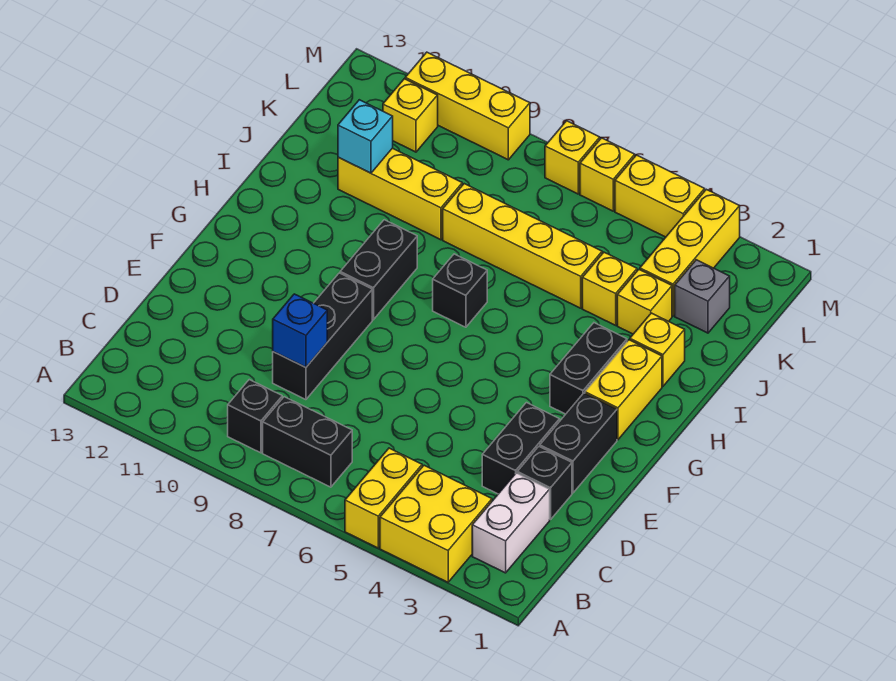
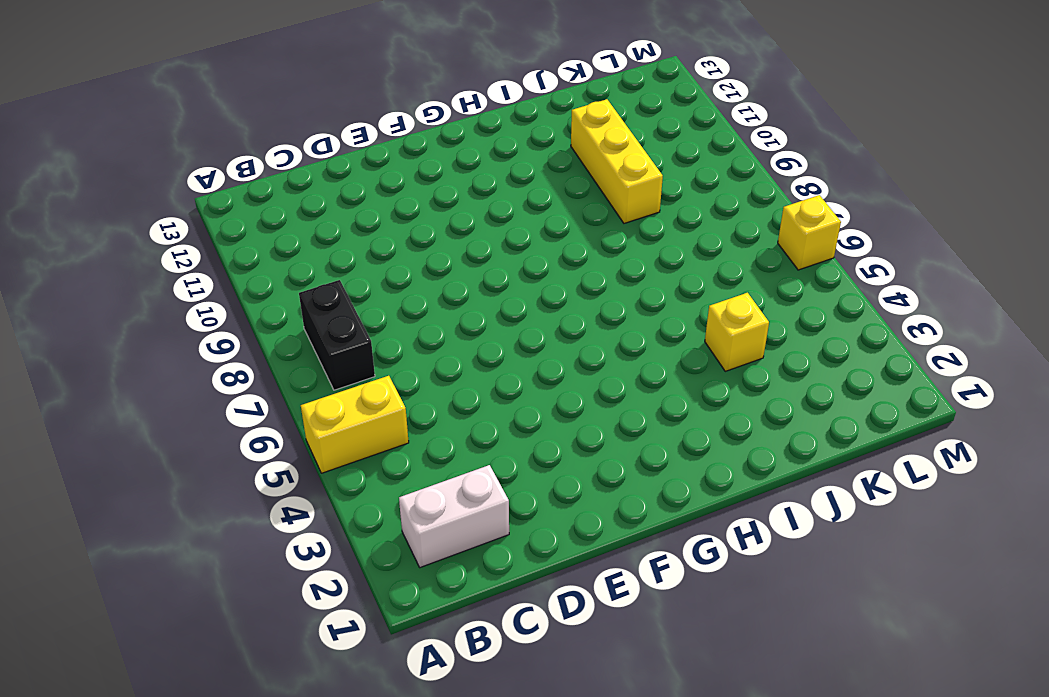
none -> yellow 2x2 brick [380,465,492,582]
none -> black 1x1 brick [228,380,282,453]
none -> black 1x1 brick [517,447,572,520]

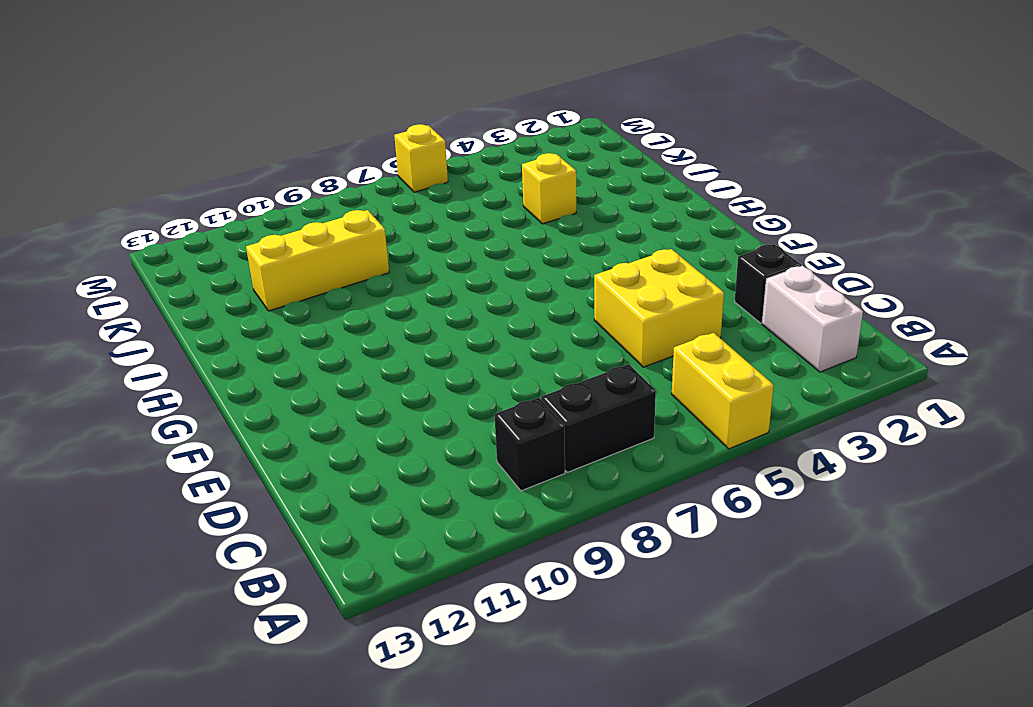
yellow 2x2 brick [594,249,724,367] -> yellow 2x2 brick moved to [380,465,492,582]
none -> black 1x2 brick [482,403,560,494]
none -> black 1x3 brick [273,273,372,400]
none -> black 1x2 brick [540,393,617,493]

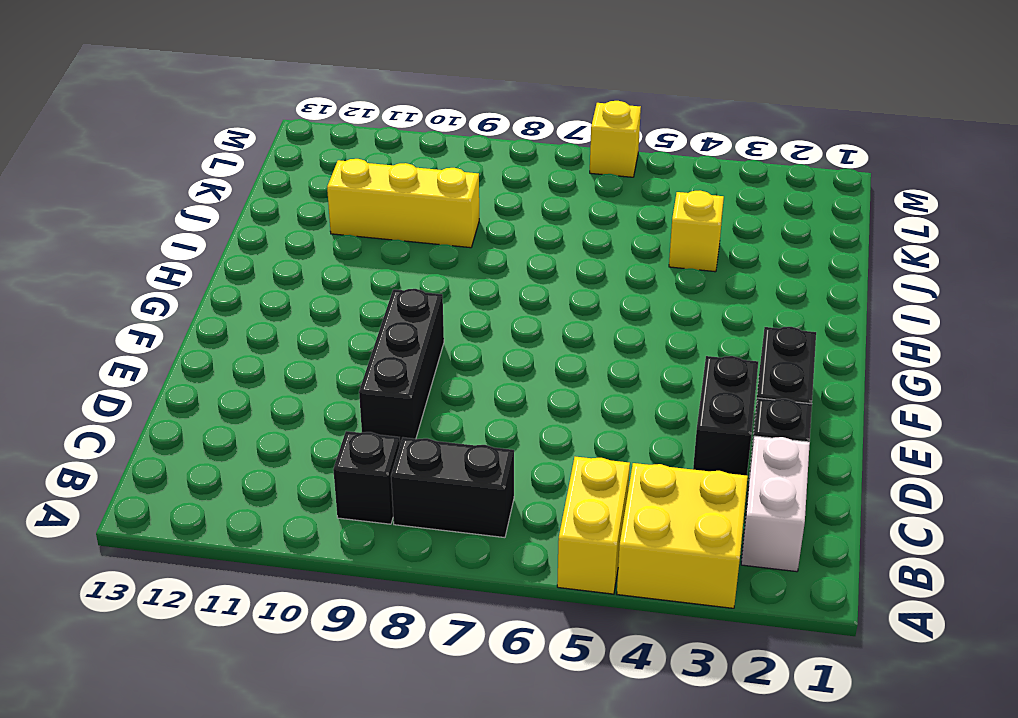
none -> yellow 1x2 brick [585,340,662,440]
none -> black 1x2 brick [550,323,627,414]
none -> black 1x2 brick [340,220,417,320]

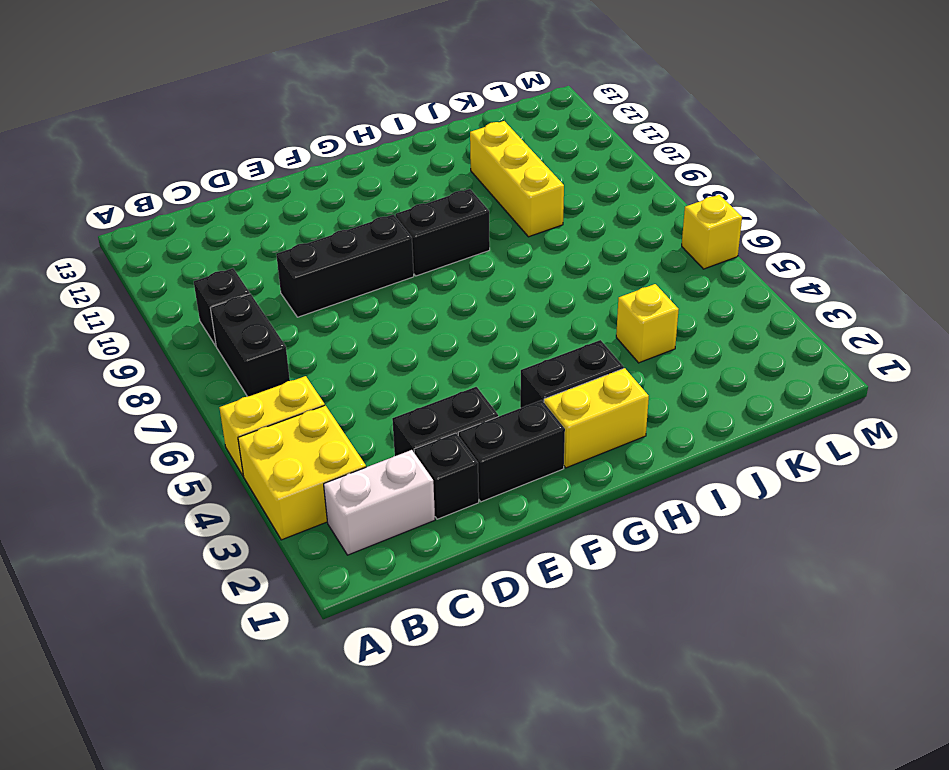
none -> black 1x1 brick [433,254,487,327]
none -> yellow 1x1 brick [630,313,685,386]
none -> yellow 1x1 brick [617,270,672,334]

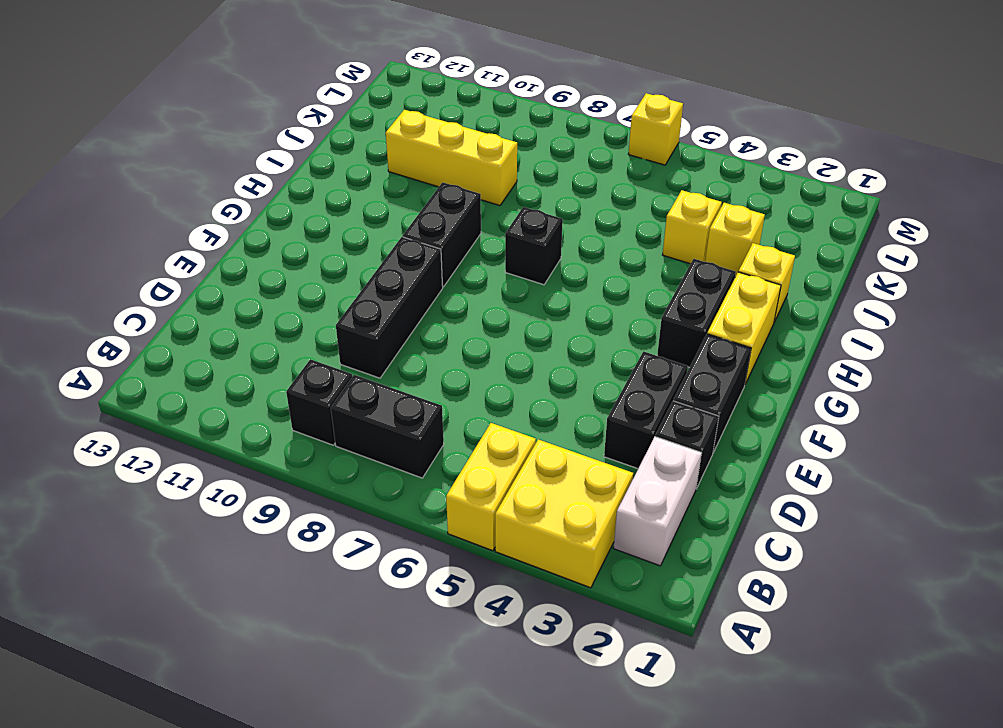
none -> yellow 1x4 brick [443,184,602,308]
none -> grey 1x1 brick [675,260,730,333]
none -> yellow 1x3 brick [640,189,740,316]

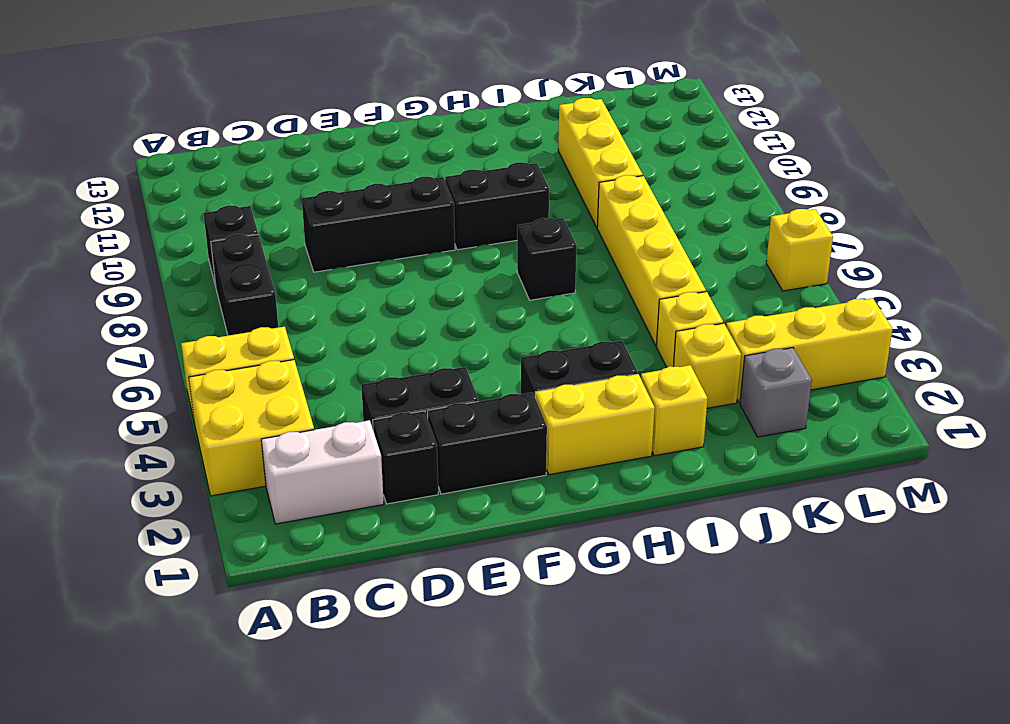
none -> yellow 1x1 brick [383,79,438,152]
none -> yellow 1x2 brick [615,155,705,237]
none -> yellow 1x1 brick [545,121,600,194]

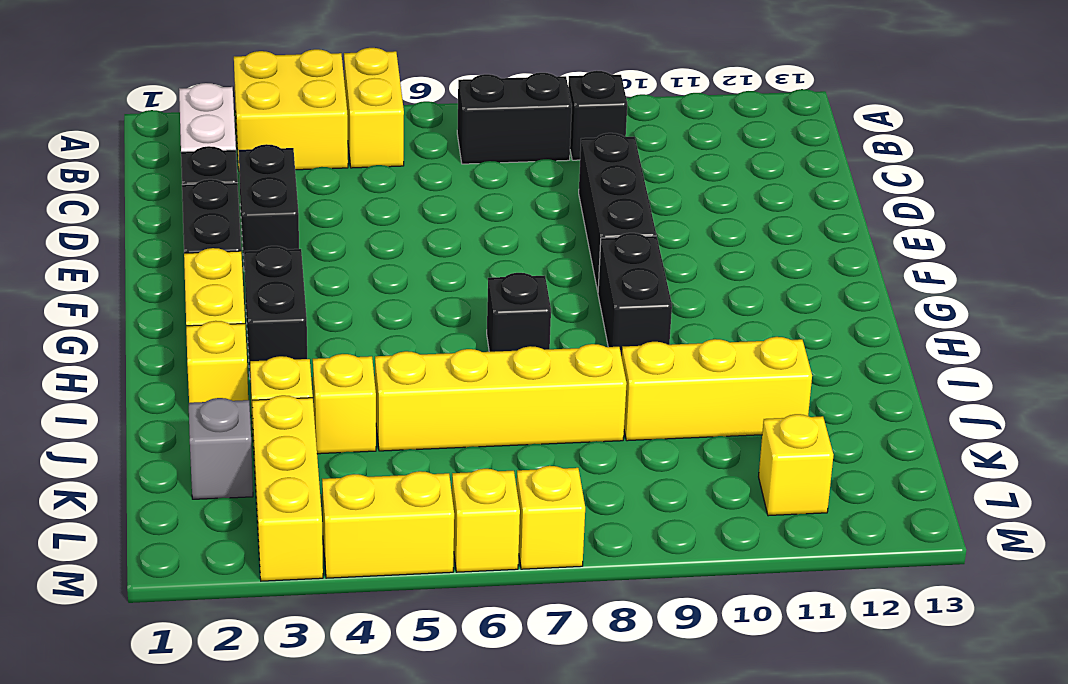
none -> yellow 1x3 brick [405,52,530,160]
none -> blue 1x1 brick [273,294,327,367]
none -> cyan 1x1 brick [338,100,393,173]

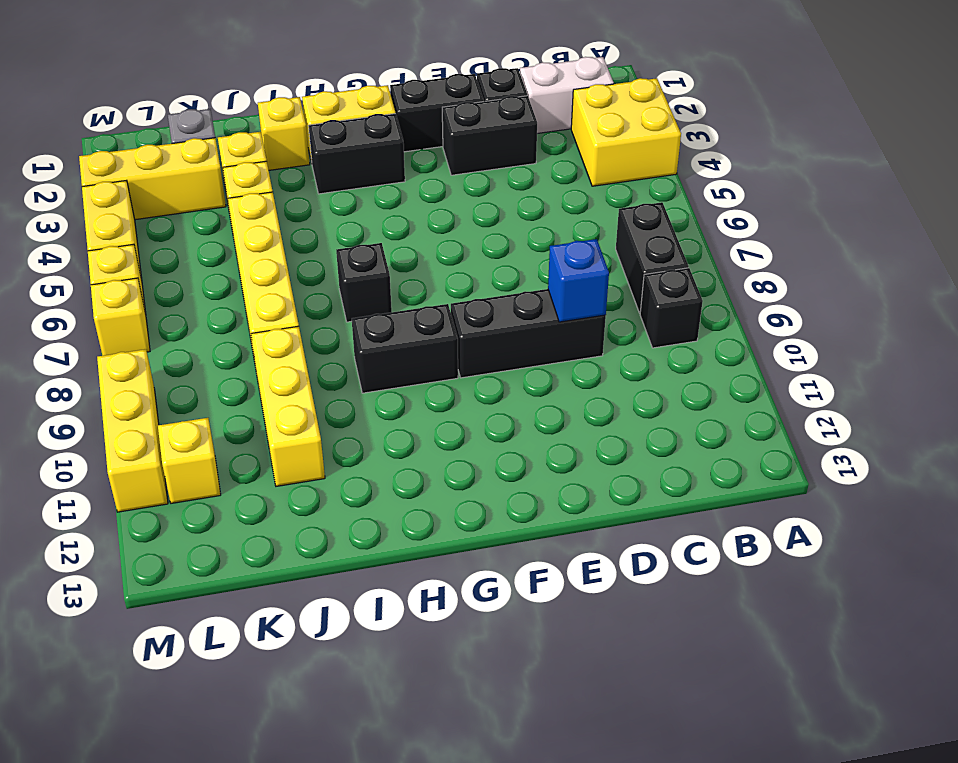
none -> yellow 1x2 brick [345,448,422,548]
none -> cyan 1x1 brick [338,100,393,173]

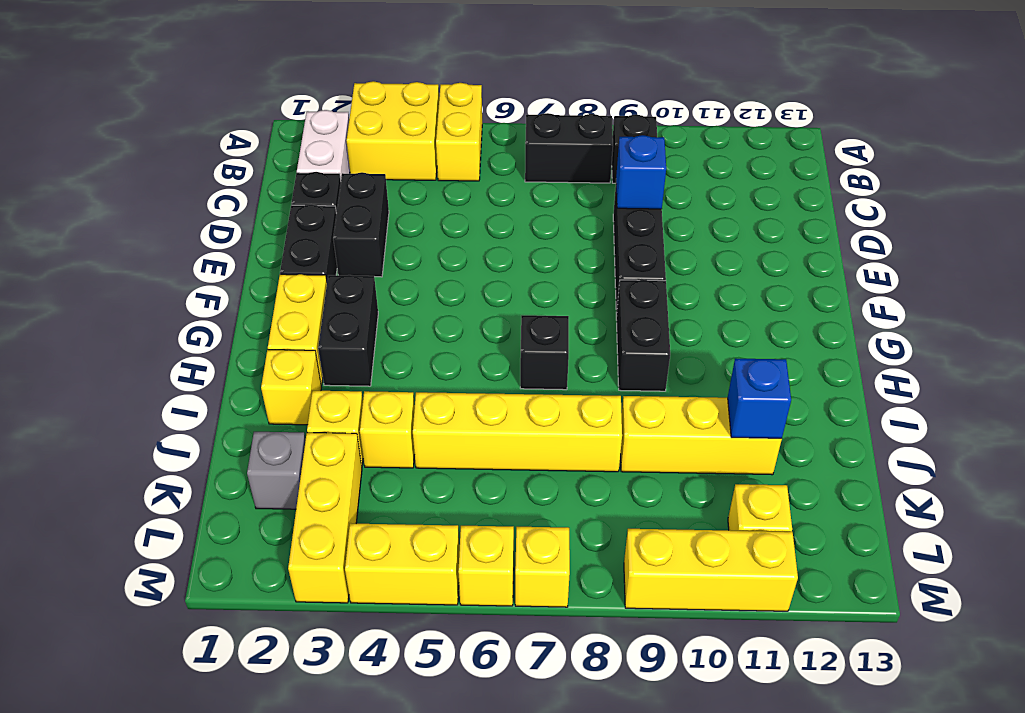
blue 1x1 brick [728,358,791,439] -> cyan 1x1 brick [338,100,393,173]

